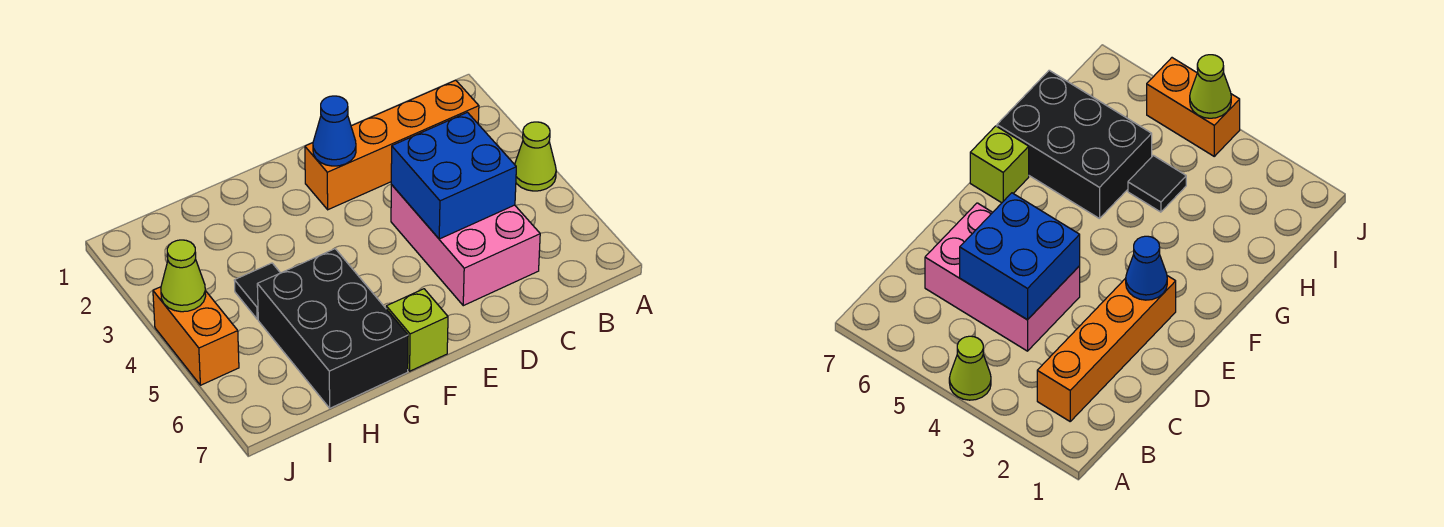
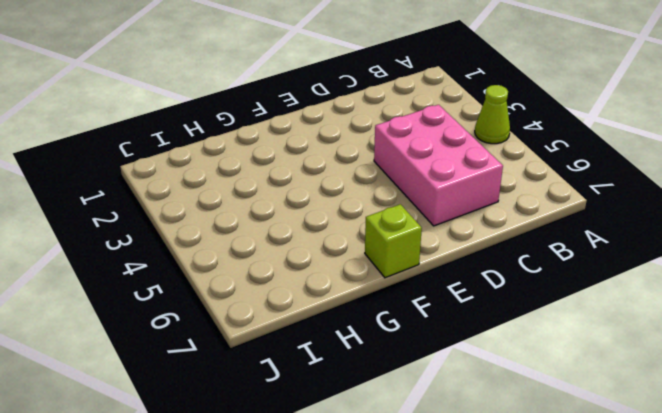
none -> orange 1x4 brick [305,80,479,210]
none -> black 2x3 brick [257,249,408,408]

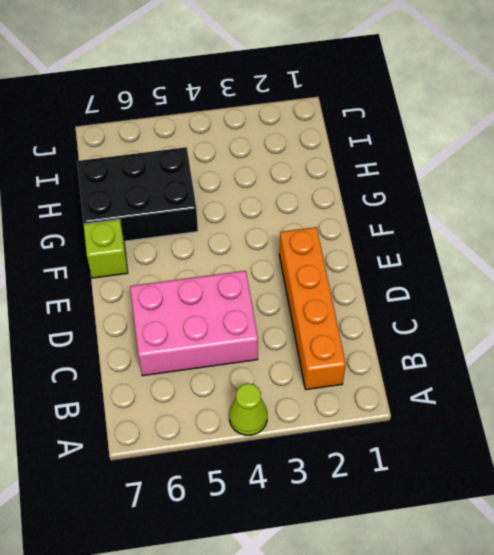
none -> black 1x1 tile [234,263,280,319]
none -> orange 1x2 brick [153,287,239,385]

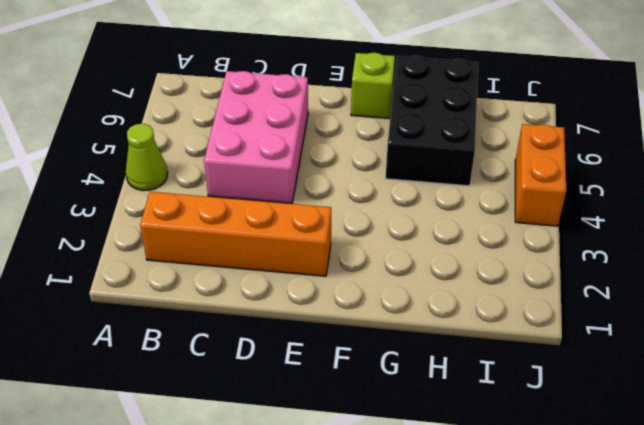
none -> black 1x1 tile [234,263,280,319]
none -> blue 2x2 brick [391,112,516,239]

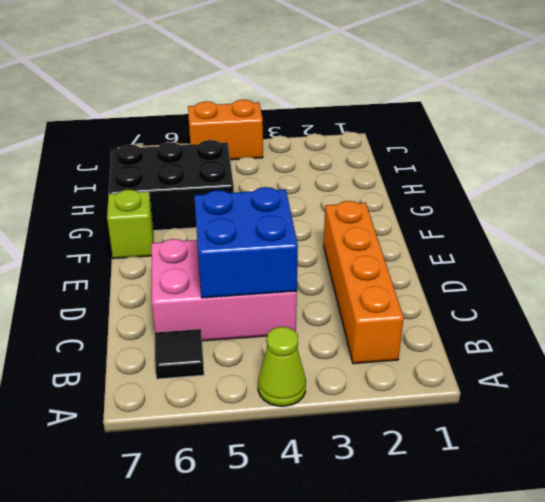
black 1x1 tile [155,329,204,379] -> black 1x1 tile moved to [234,263,280,319]
none -> blue 1x1 cone [313,96,356,166]
none -> lime 1x1 cone [161,240,206,312]

